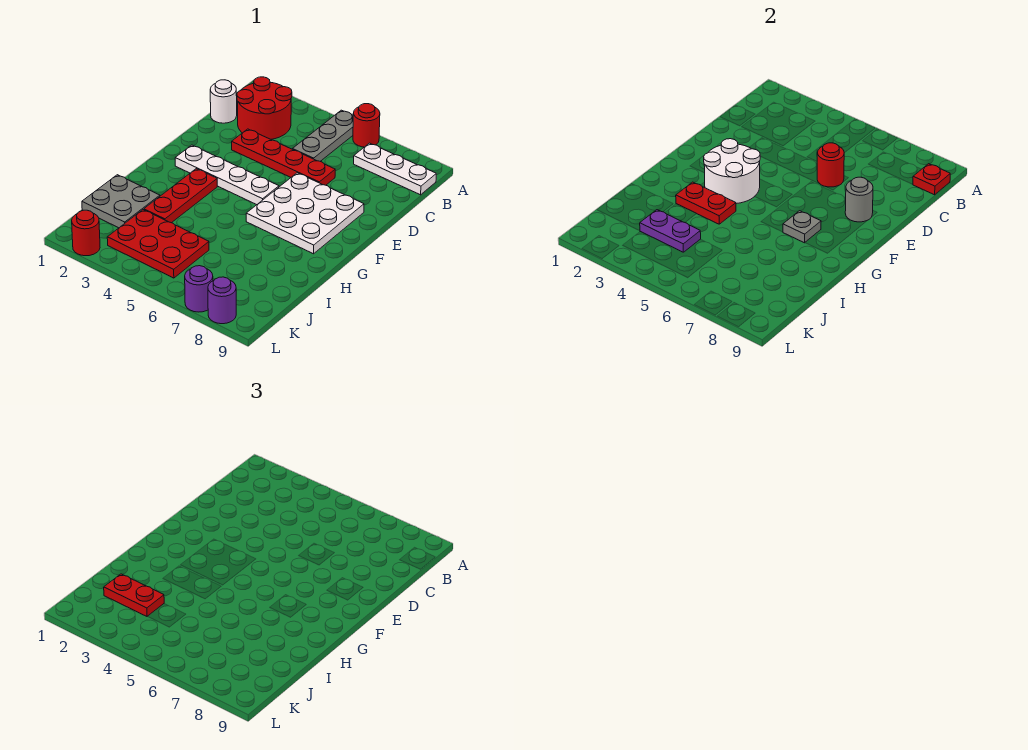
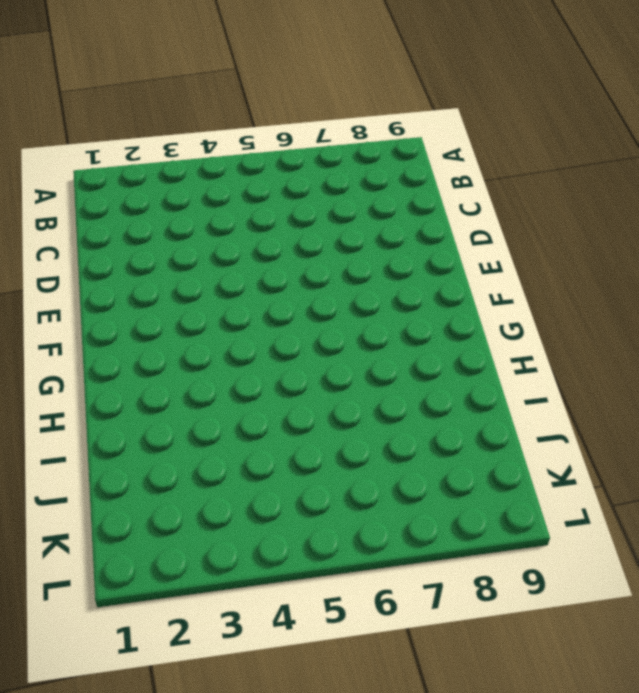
none -> grey 1x3 plate [293,110,353,161]
none -> red 1x1 round brick [353,104,380,147]
none -> red 2x2 round brick [237,77,292,139]

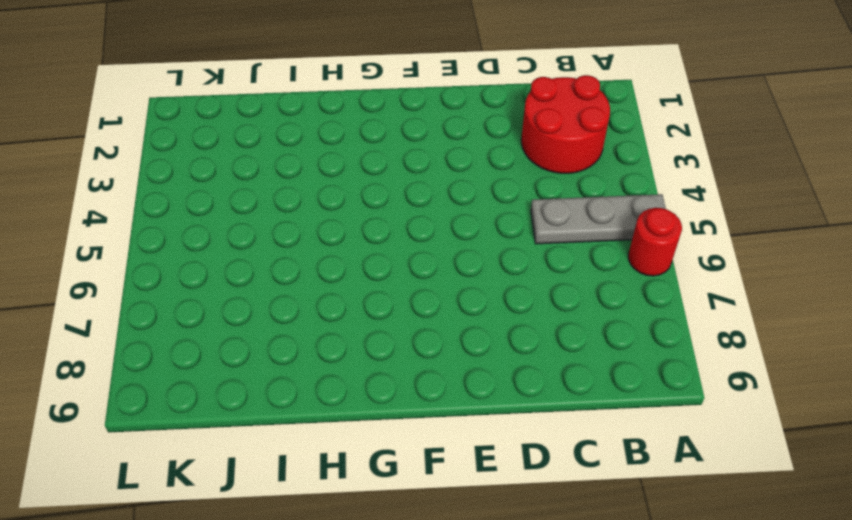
none -> white 1x3 plate [354,143,436,195]
none -> white 1x1 round brick [210,80,237,123]
none -> red 1x4 plate [232,129,335,185]

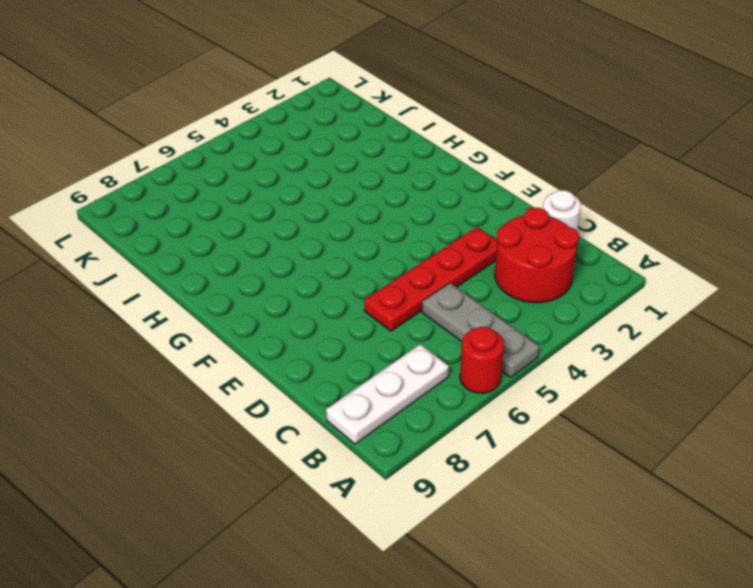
none -> white 3x3 plate [246,173,364,254]
none -> white 1x4 plate [175,145,279,205]
none -> red 1x3 plate [144,169,217,223]

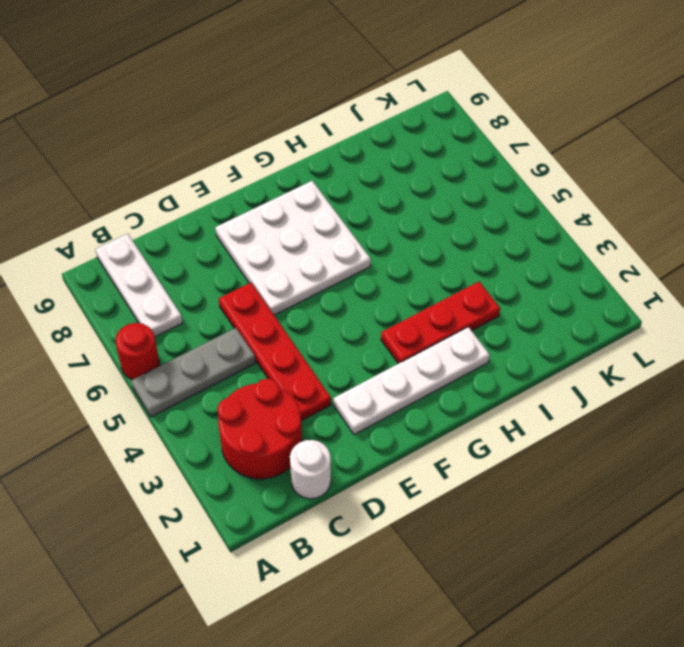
white 1x4 plate [334,327,490,435] -> white 1x4 plate turned to [175,145,279,205]
none -> grey 2x2 plate [82,175,160,228]
none -> red 2x3 plate [107,210,209,278]
none -> red 1x1 round brick [72,210,100,256]

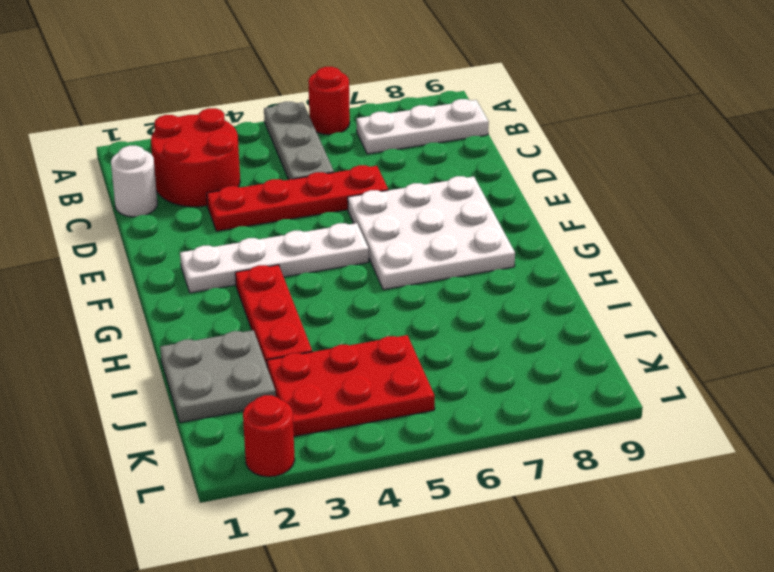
none -> purple 1x1 round brick [185,266,213,312]
none -> purple 1x1 round brick [208,277,236,324]
none -> red 1x1 plate [913,164,950,195]

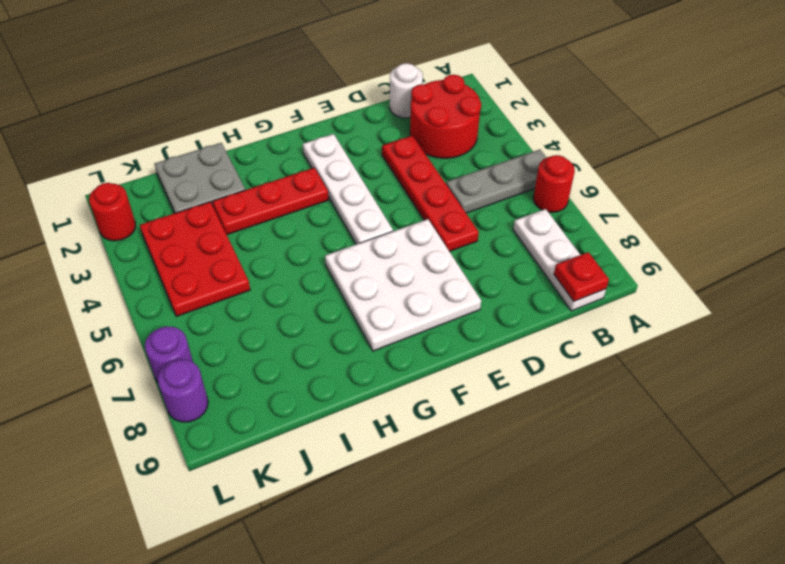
none -> red 1x1 round brick [817,143,844,187]
none -> grey 1x1 round brick [845,177,873,222]
none -> white 2x2 round brick [704,139,761,204]

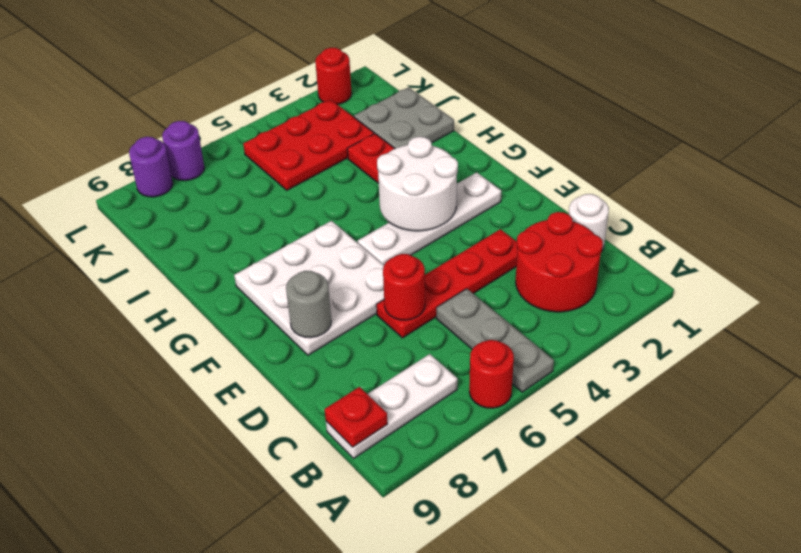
none -> grey 1x1 plate [783,211,821,243]
none -> red 1x2 plate [676,182,736,224]
none -> purple 1x2 plate [640,210,701,252]

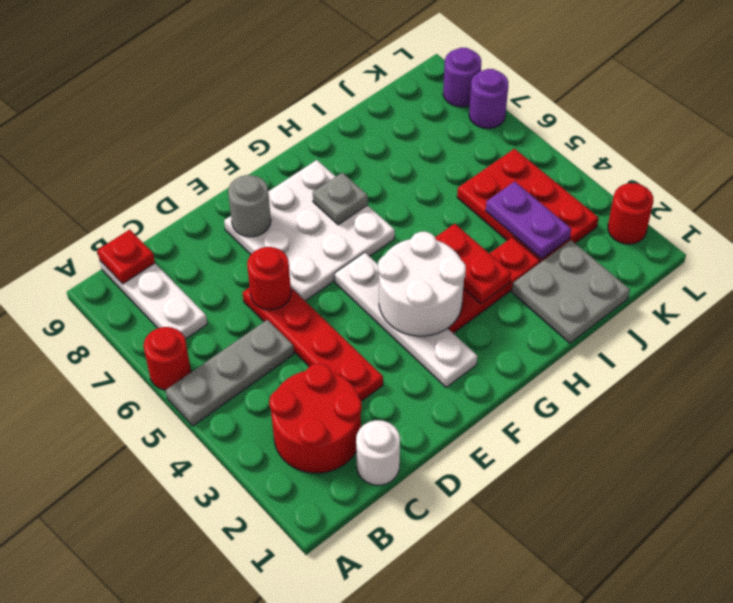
none -> red 1x2 plate [104,574,164,616]

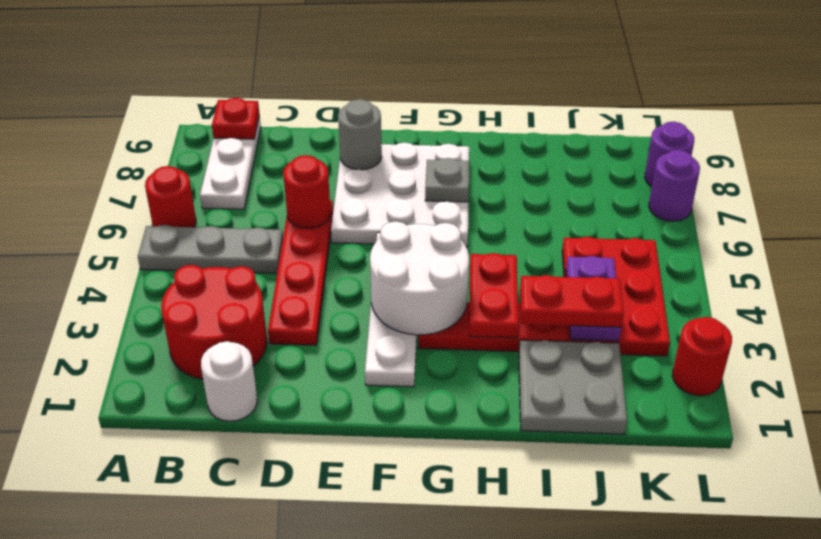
red 1x2 plate [520,275,624,327] -> red 1x2 plate turned to [104,574,164,616]

